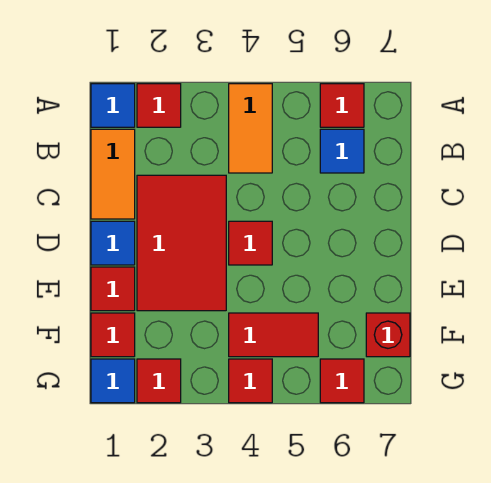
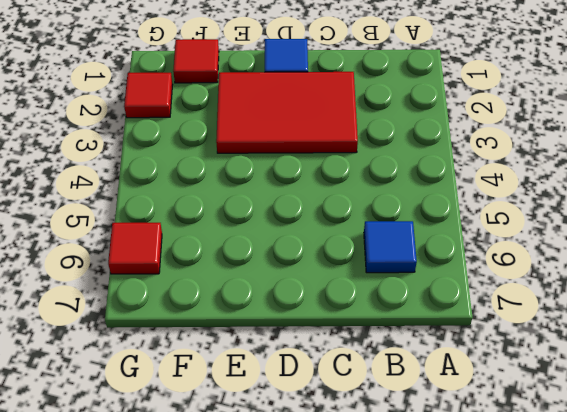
none -> blue 1x1 tile [91,84,135,127]
none -> red 1x1 tile [137,84,181,127]
none -> orange 1x2 tile [229,84,272,173]

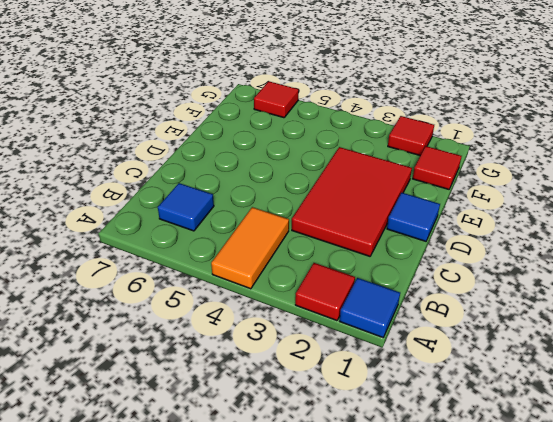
none -> red 1x1 tile [320,84,364,127]
none -> orange 1x2 tile [91,129,135,219]
none -> red 1x1 tile [229,221,272,265]

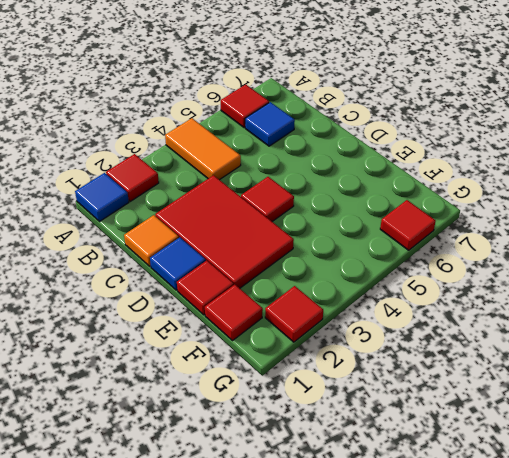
orange 1x1 tile [124,215,179,266] -> orange 1x2 tile [91,129,135,219]
none -> red 1x2 tile [229,313,318,357]
none -> red 1x1 brick [366,313,410,357]
none -> blue 1x1 tile [91,359,135,403]

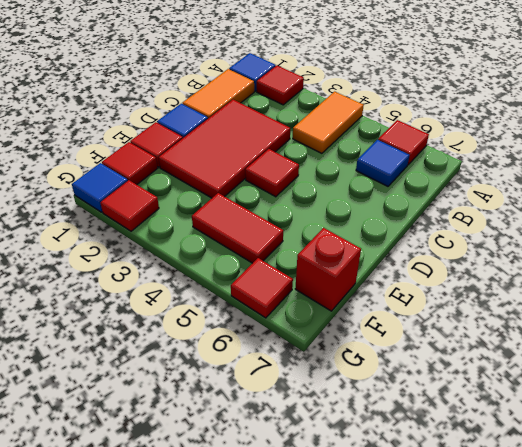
none -> red 1x1 tile [229,359,272,403]

